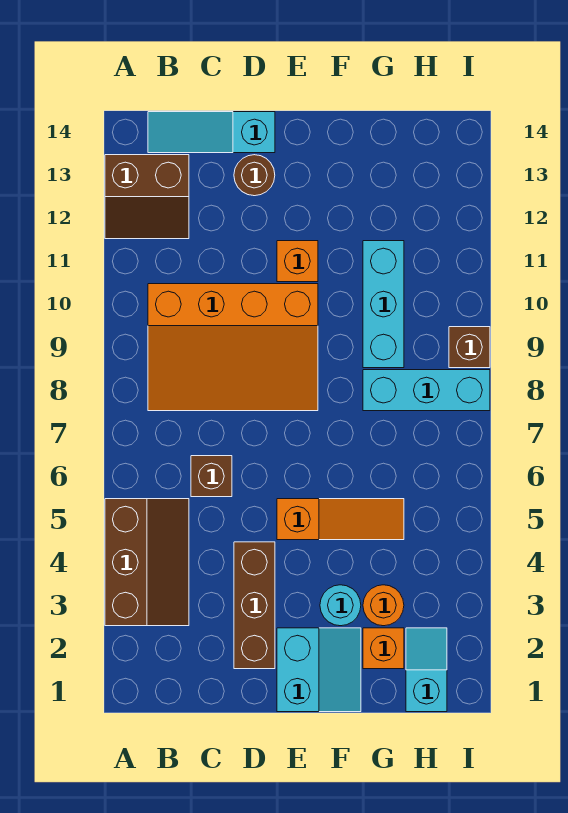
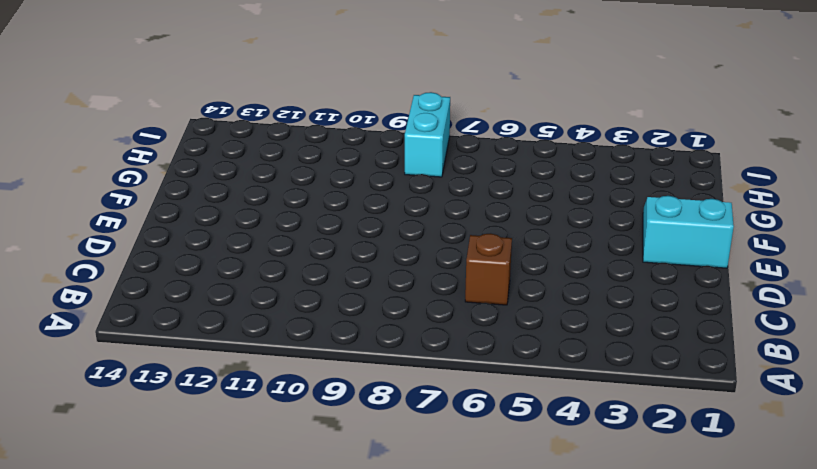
cyan 1x2 brick [405,92,450,177] -> cyan 1x3 brick [363,370,490,411]
none -> brown 2x3 slope [105,499,189,626]
none -> brown 2x2 slope [105,155,189,239]
none -> orange 3x4 slope [148,284,318,411]

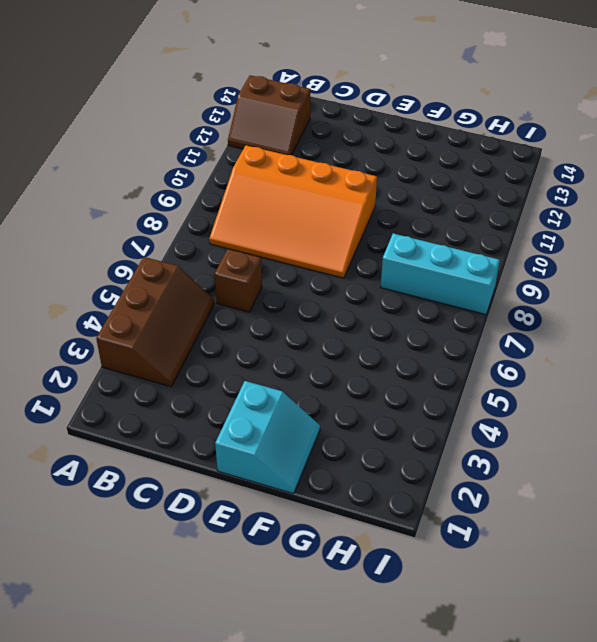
none -> cyan 1x3 slope [148,112,275,153]
none -> brown 1x3 brick [234,542,275,669]
none -> brown 1x1 round brick [234,155,275,196]

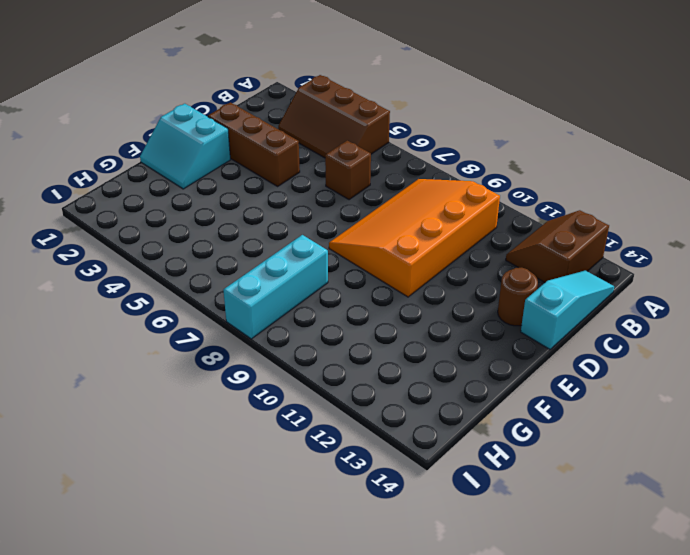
none -> orange 1x3 slope [277,499,404,540]
none -> orange 1x1 brick [277,241,318,282]
none -> cyan 1x1 round brick [320,585,361,626]

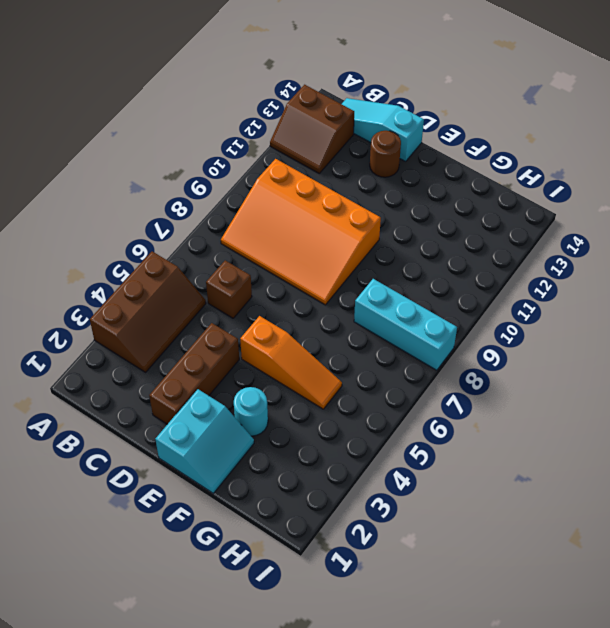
none -> orange 1x1 brick [277,241,318,282]
none -> orange 1x1 brick [363,628,404,669]
none -> orange 1x1 round brick [363,585,404,626]

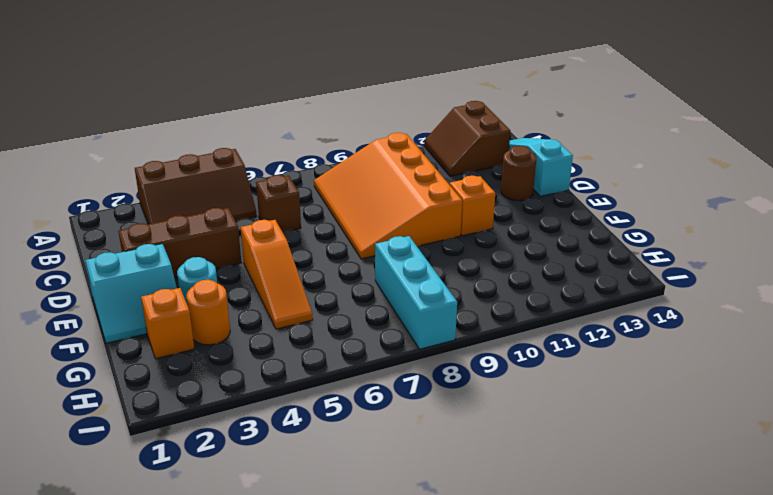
none -> cyan 1x3 brick [363,241,404,368]
none -> cyan 1x2 slope [406,628,447,712]
none -> brown 1x1 brick [449,327,490,368]

